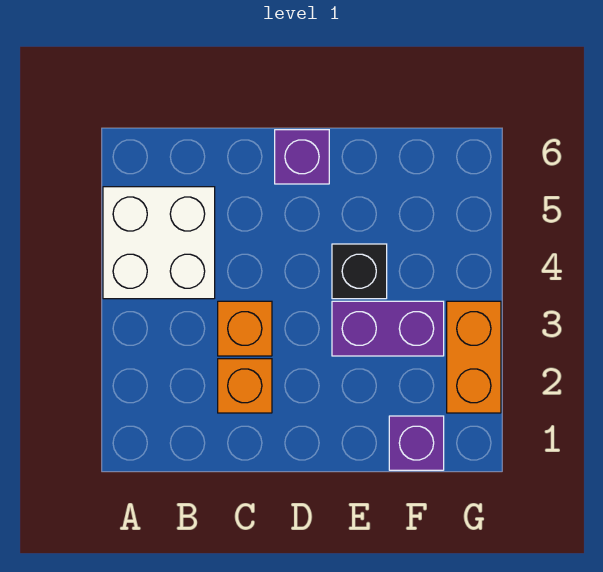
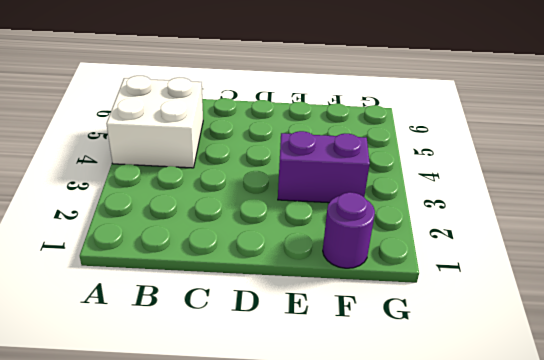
purple 1x1 round brick [323,192,375,268] -> purple 1x1 brick [389,416,444,470]
none -> orange 1x1 brick [218,359,272,413]
none -> orange 1x1 brick [218,301,272,356]

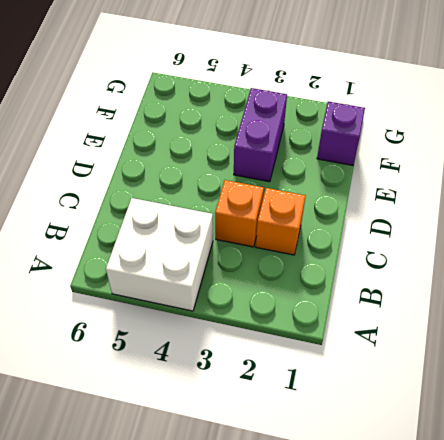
none -> purple 1x1 brick [275,130,329,184]
none -> black 1x1 brick [332,244,387,299]

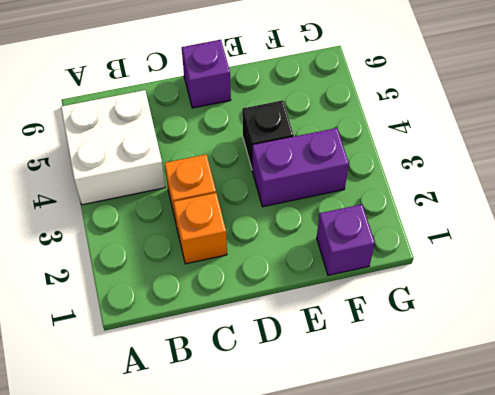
none -> orange 1x2 brick [447,301,501,413]

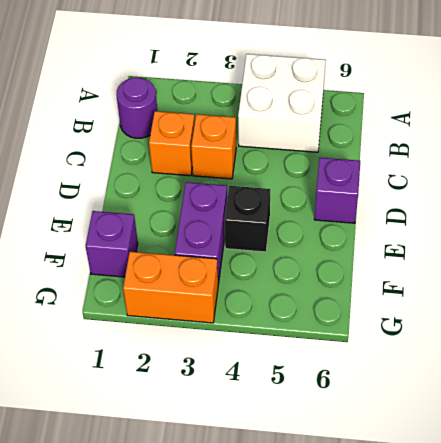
purple 1x1 round brick [117,78,157,138] -> none

